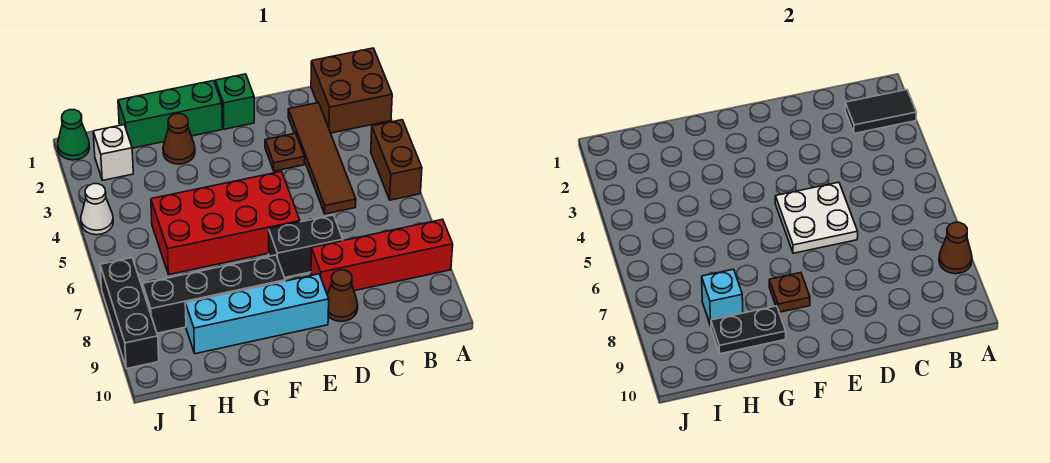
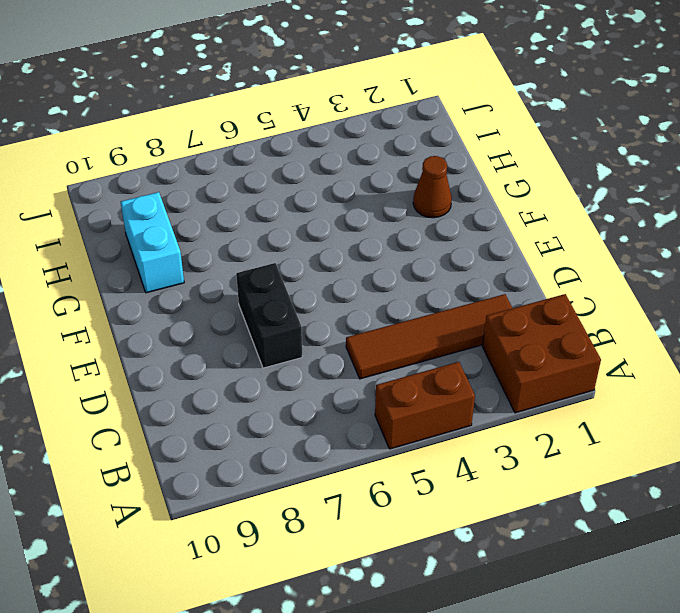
cyan 1x2 brick [121,192,184,293] -> cyan 1x4 brick [185,274,329,354]
none -> red 1x4 brick [311,219,453,294]
none -> brown 1x1 plate [265,133,305,171]
none -> brown 1x1 cone [327,270,358,321]

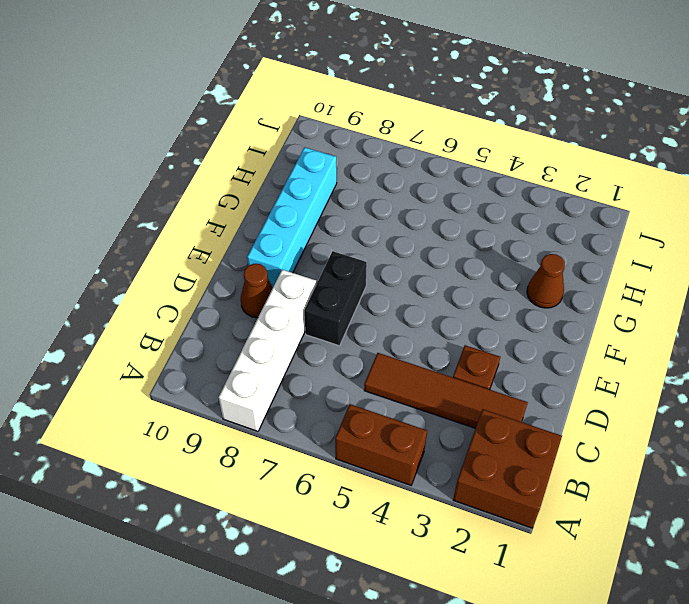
white 1x4 brick [219,270,317,431] -> red 1x4 brick [311,219,453,294]
none -> green 1x1 brick [215,74,254,129]
none -> red 2x4 brick [151,171,300,274]
none -> green 1x3 brick [118,81,222,148]

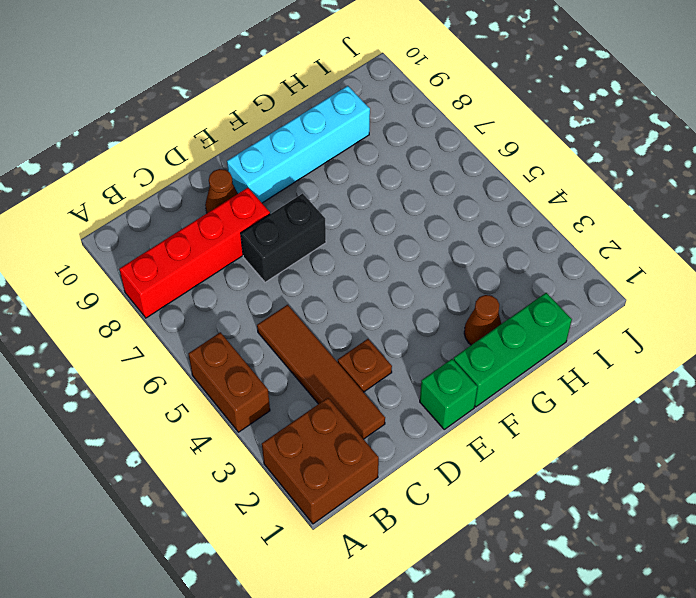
none -> red 2x4 brick [151,171,300,274]
none -> black 1x4 brick [143,255,285,333]
none -> white 1x1 brick [93,125,133,180]

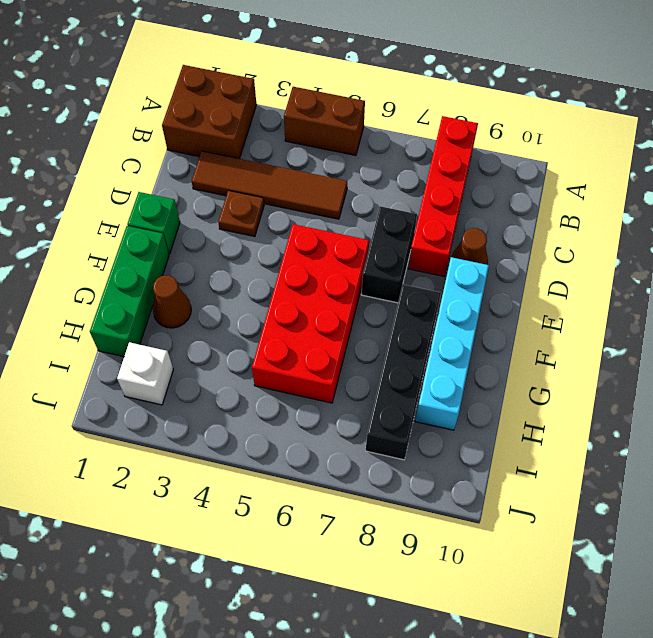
none -> green 1x1 cone [58,110,90,160]
none -> white 1x1 cone [81,184,113,235]
none -> black 1x3 brick [100,258,159,369]

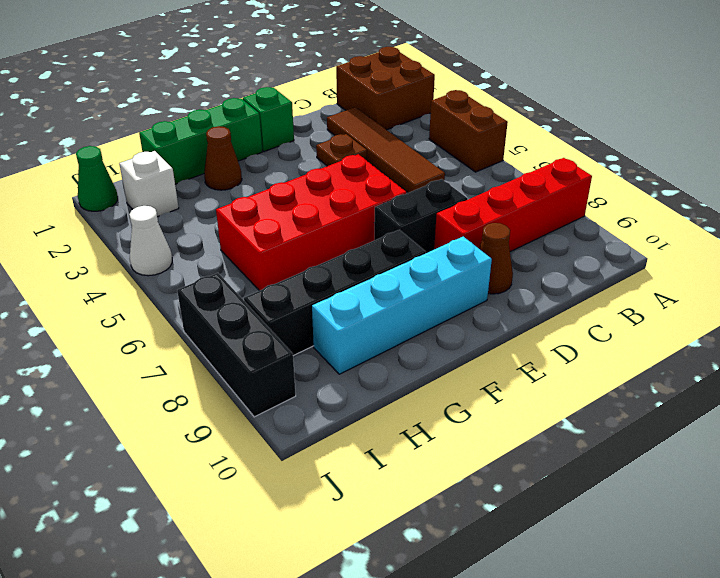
none -> black 1x2 tile [845,90,916,133]
none -> brown 1x1 cone [939,222,972,274]
none -> white 2x2 plate [775,182,858,253]

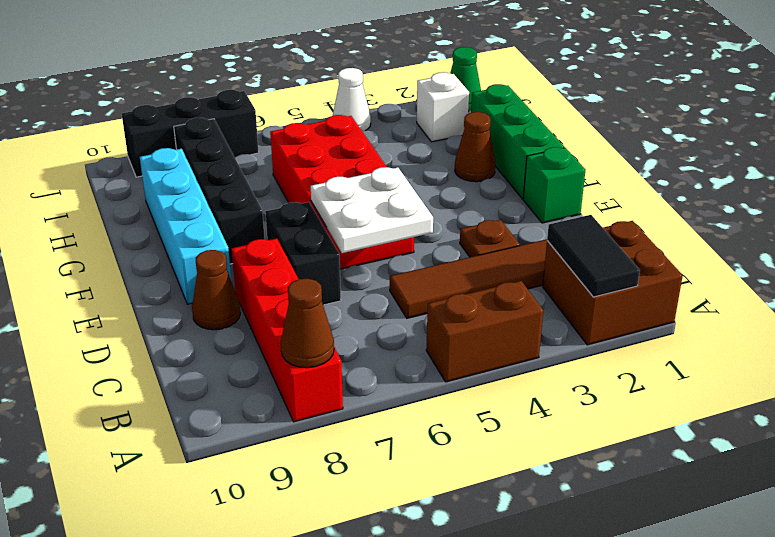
none -> brown 1x1 plate [769,273,810,312]
none -> black 1x2 plate [711,306,786,354]
none -> cyan 1x1 brick [702,269,743,326]

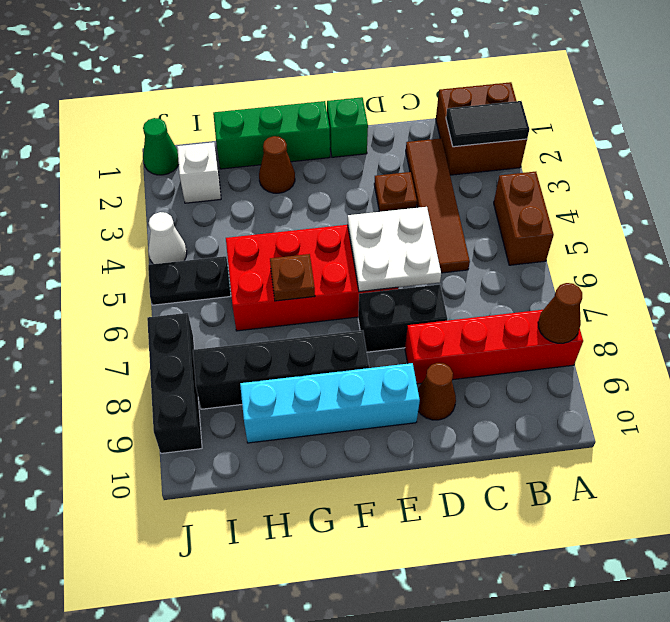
brown 1x1 plate [270,254,315,301] -> brown 1x1 plate moved to [769,273,810,312]
black 1x2 plate [148,256,231,305] -> black 1x2 plate moved to [711,306,786,354]
none -> cyan 1x1 brick [702,269,743,326]

